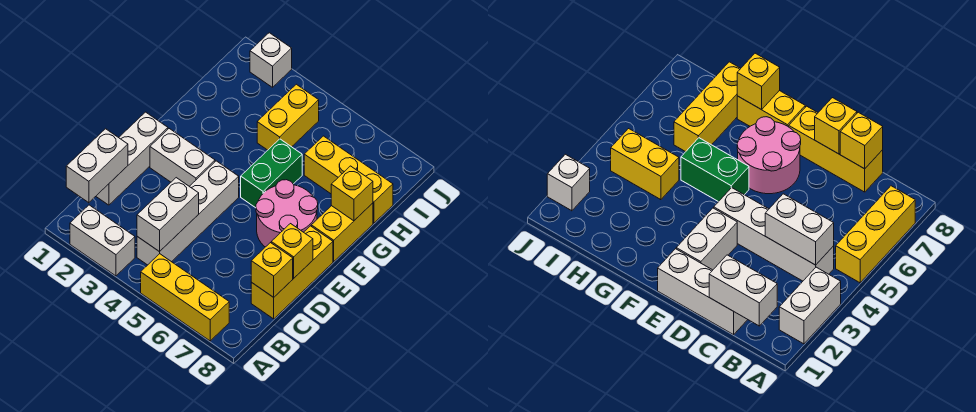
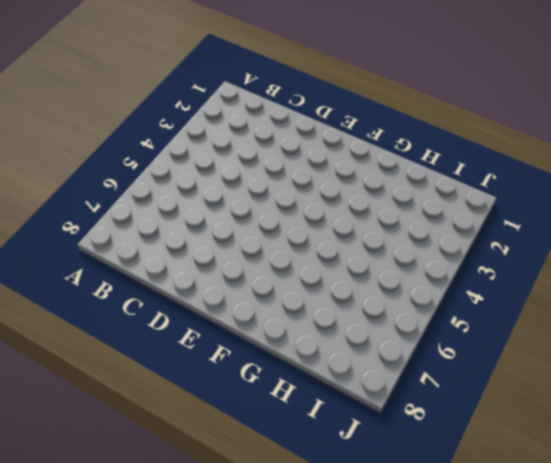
none -> white 1x2 brick [70,205,135,276]
none -> yellow 1x3 brick [141,254,229,341]
none -> white 1x4 brick [137,161,239,265]

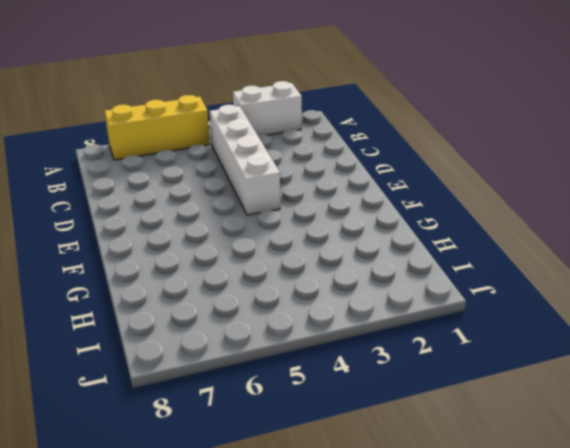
none -> white 1x3 brick [96,112,168,205]
none -> yellow 1x3 brick [251,226,333,319]
none -> white 1x2 brick [150,129,215,186]

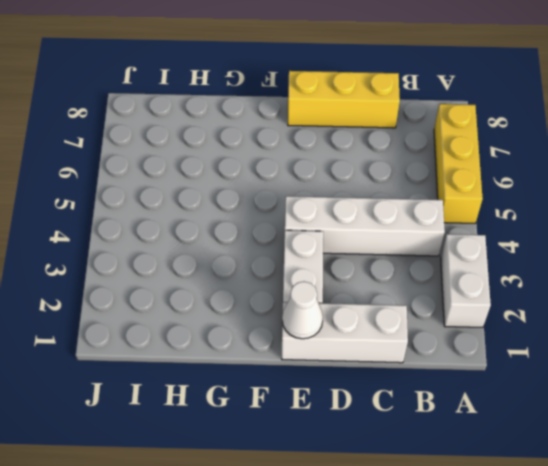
white 1x1 cone [282,281,323,339] -> none
none -> pink 2x2 round brick [256,180,318,247]
none -> green 1x2 brick [241,139,302,208]
none -> yellow 1x2 brick [311,203,373,261]

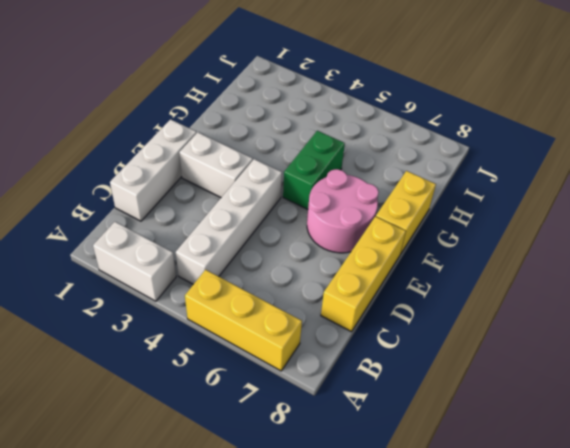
none -> yellow 1x2 brick [257,84,319,150]
none -> yellow 1x3 brick [304,136,393,223]
none -> white 1x1 brick [250,33,292,87]

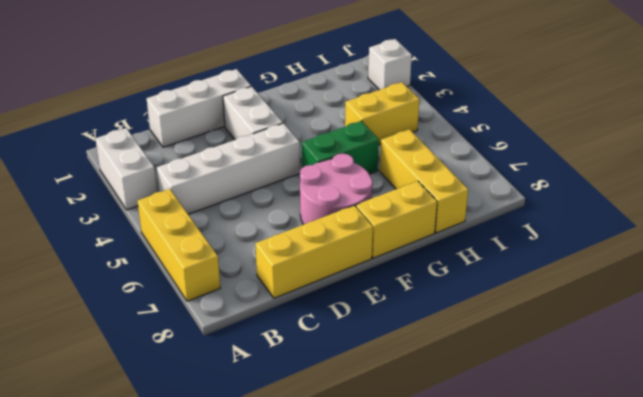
none -> white 1x2 brick [66,129,128,203]
none -> white 1x2 brick [137,178,199,252]
none -> yellow 1x1 brick [251,243,293,297]

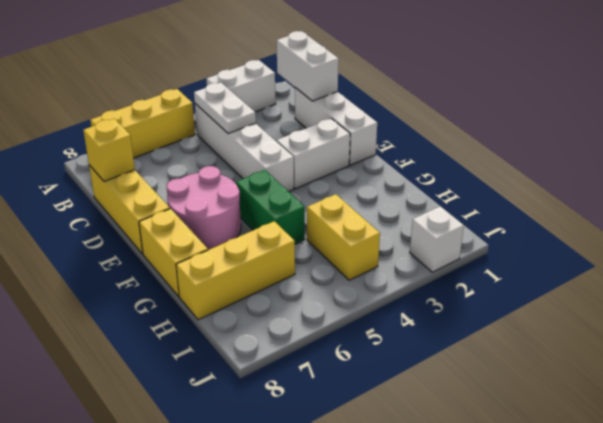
white 1x2 plate [194,83,256,133] -> white 1x2 brick [137,178,199,252]
none -> yellow 1x1 brick [271,224,313,278]
none -> yellow 1x1 brick [331,166,373,221]

